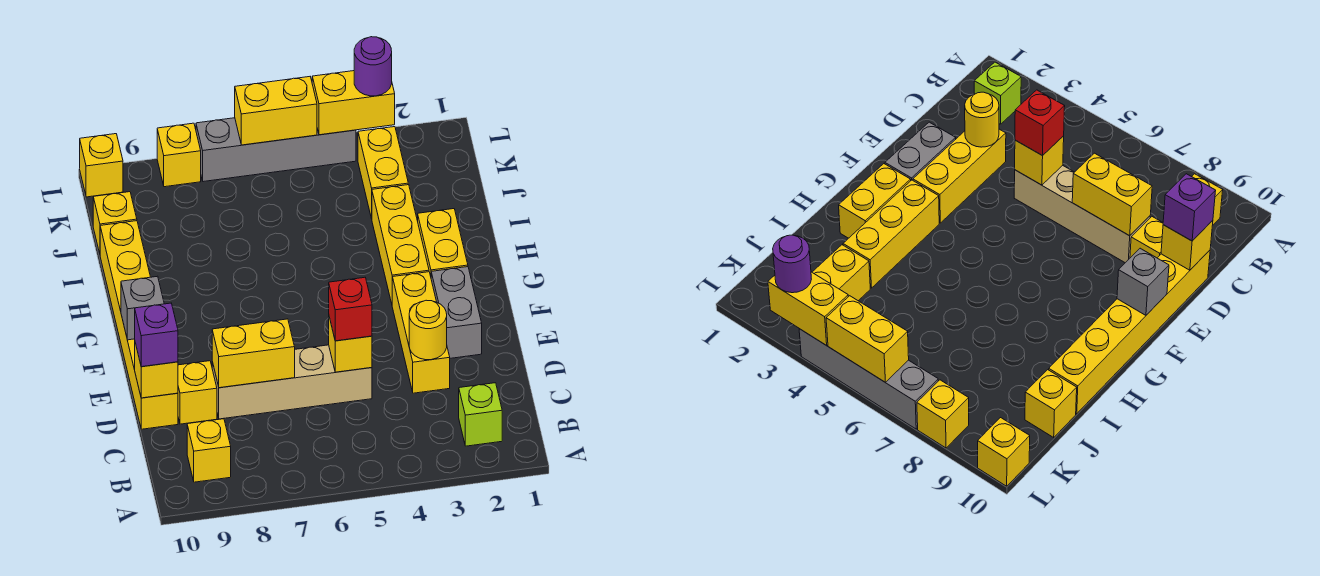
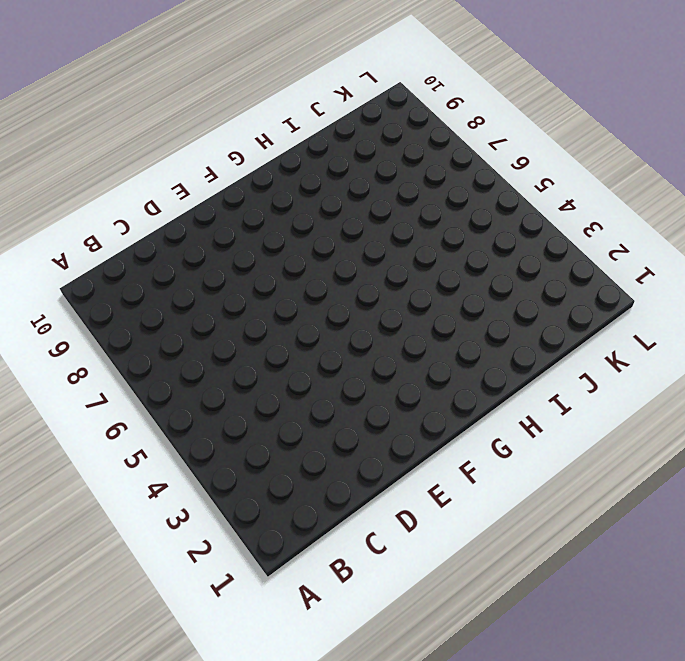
none -> lime 1x1 brick [459,383,502,446]
none -> yellow 1x1 brick [187,419,231,482]
none -> yellow 1x3 brick [392,272,450,393]

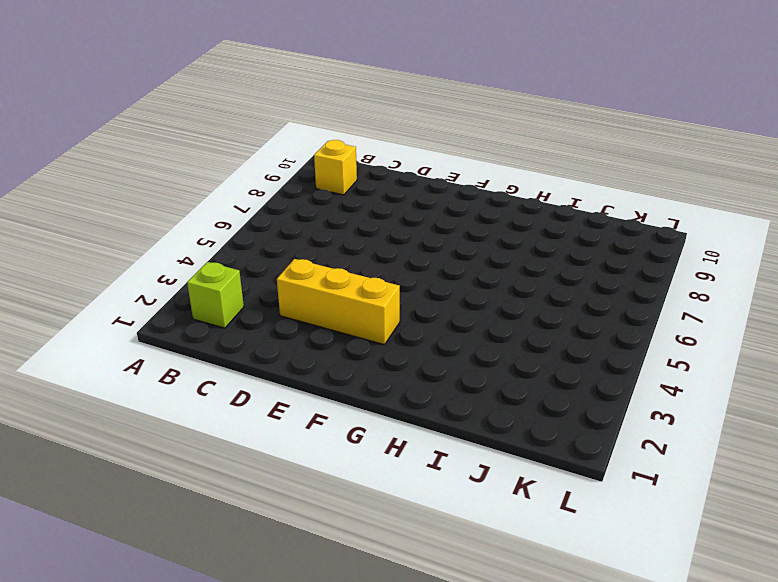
none -> tan 1x4 brick [212,345,372,419]
none -> yellow 1x1 brick [178,361,217,424]
none -> yellow 1x6 brick [100,221,178,429]

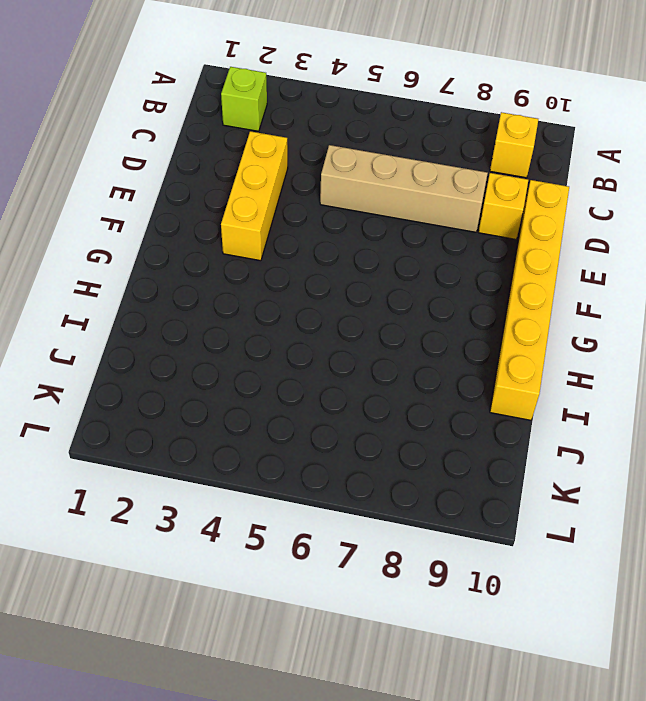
none -> grey 1x2 brick [431,267,482,358]
none -> yellow 1x2 brick [418,209,468,276]
none -> yellow 1x3 brick [372,185,429,303]

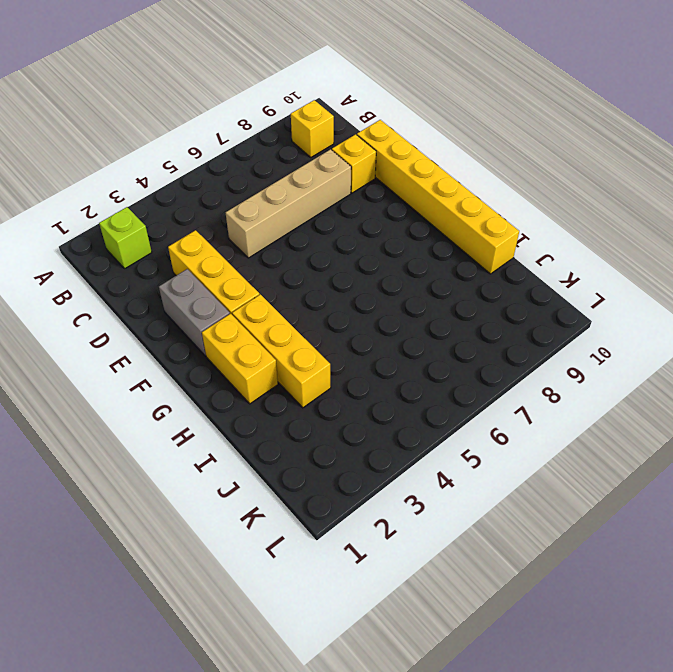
none -> yellow 1x2 brick [358,127,408,219]
none -> yellow 1x1 brick [93,192,137,253]
none -> grey 1x4 brick [196,118,356,182]

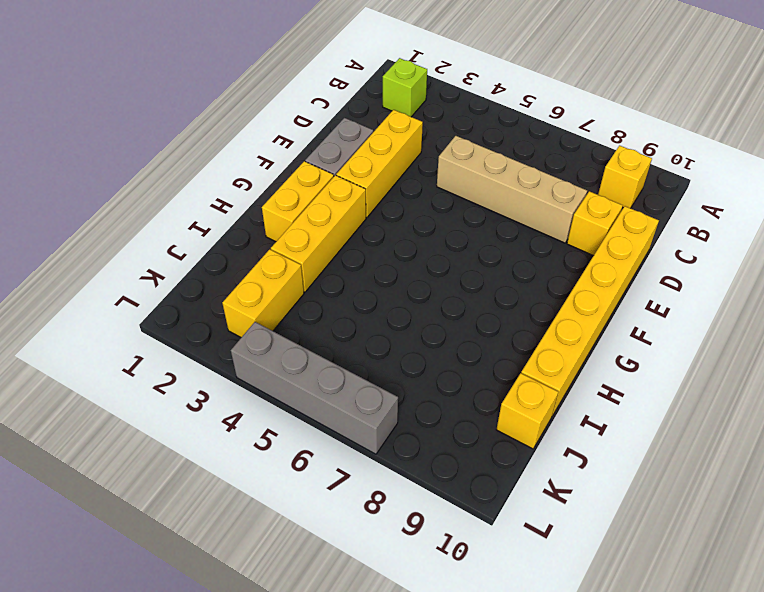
none -> yellow 1x1 brick [157,123,201,187]
none -> yellow 1x1 brick [80,134,123,197]
none -> yellow 1x1 round brick [409,300,447,360]

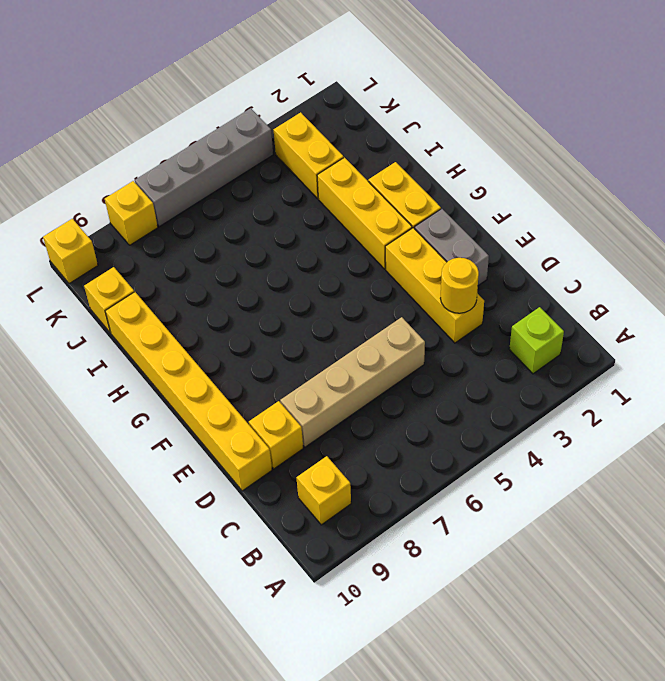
none -> yellow 1x1 brick [329,317,372,372]
none -> yellow 1x2 brick [212,319,295,388]
none -> yellow 1x1 brick [135,343,178,398]

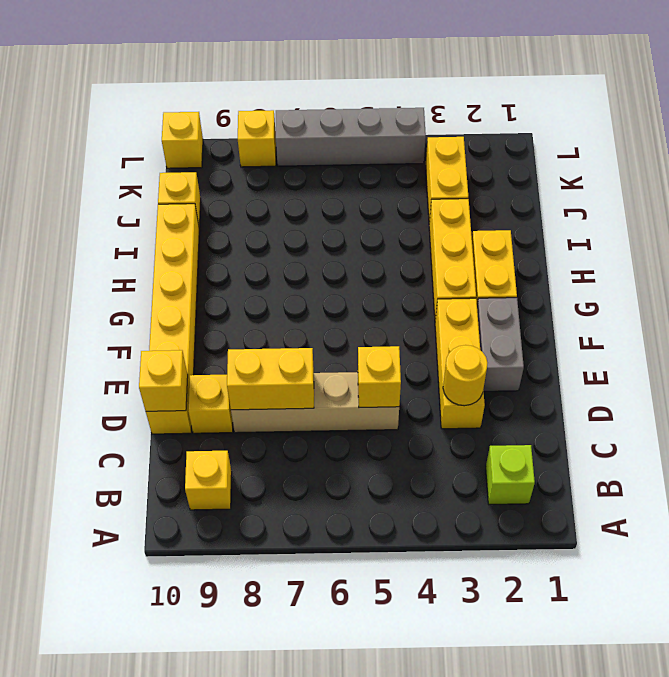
none -> grey 1x1 brick [121,276,164,340]
none -> yellow 1x2 brick [312,71,395,135]
none -> yellow 1x2 brick [235,77,317,145]

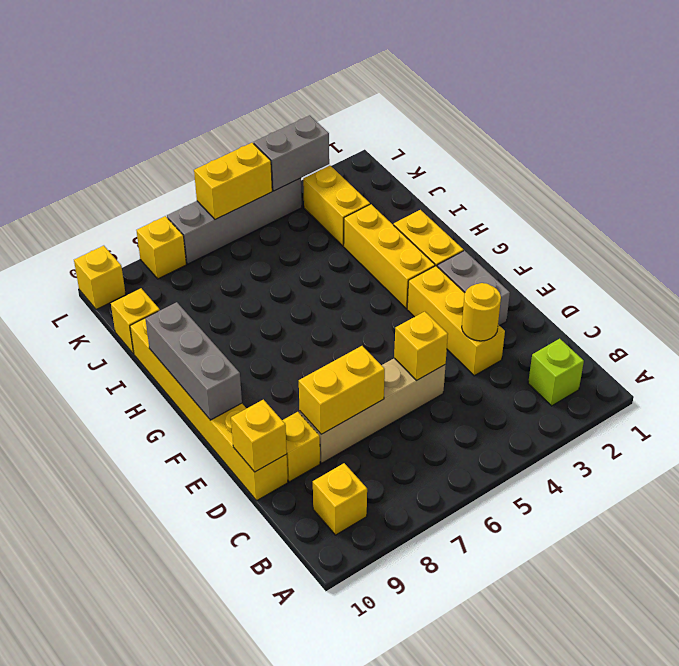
grey 1x3 brick [145,302,242,420] -> grey 1x1 brick [121,276,164,340]
grey 1x2 brick [254,116,329,191] -> yellow 1x2 brick [312,71,395,135]
none -> red 1x1 brick [329,277,372,341]
none -> purple 1x1 brick [135,303,178,367]
none -> purple 1x1 round brick [354,37,392,96]

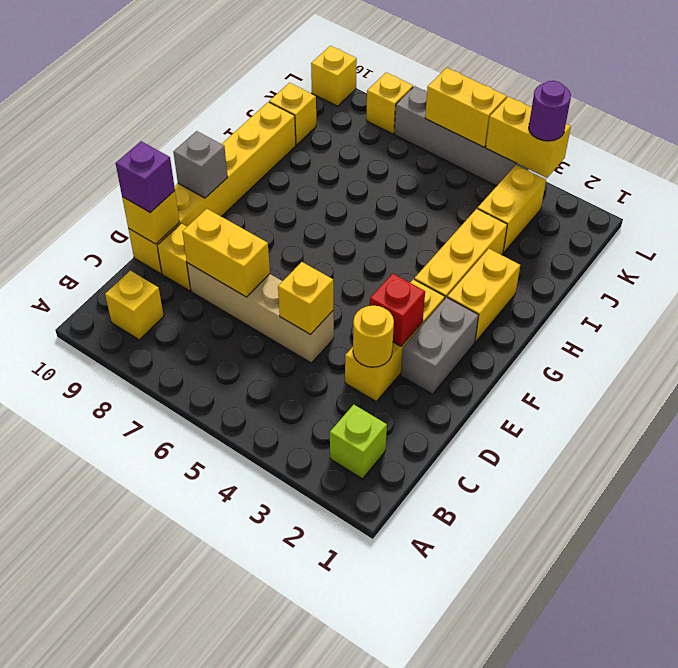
red 1x1 brick [370,273,425,346] -> red 1x1 brick moved to [329,277,372,341]

